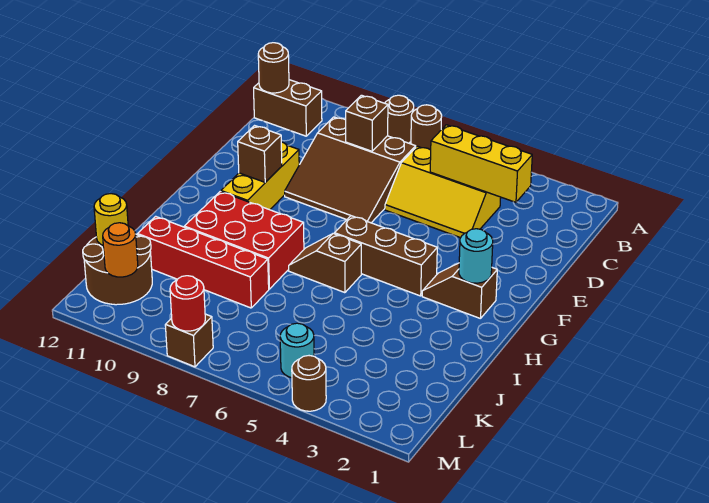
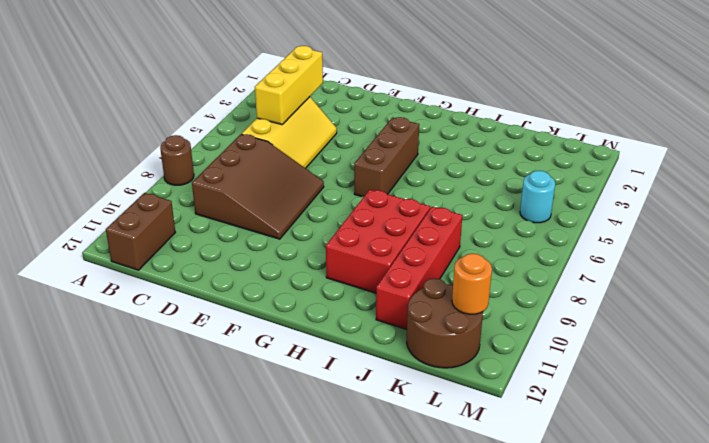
none -> brown 1x1 round brick [411,105,442,150]
none -> yellow 1x3 brick [221,142,299,210]
none -> brown 1x2 slope [422,263,497,319]

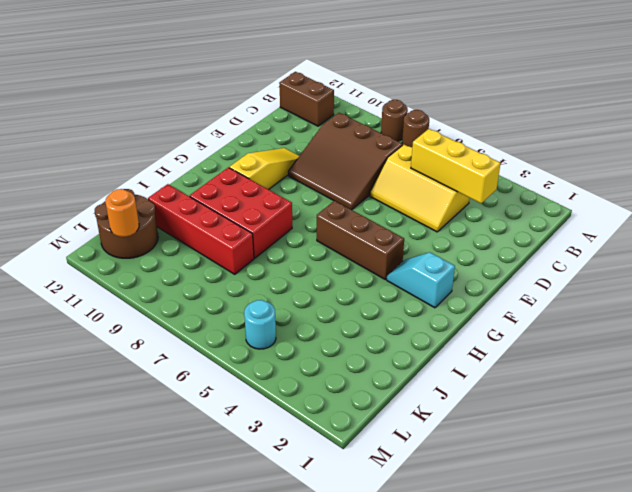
yellow 1x3 slope [229,148,299,190] -> yellow 1x3 brick [221,142,299,210]
cyan 1x2 slope [387,252,455,308] -> brown 1x2 slope [422,263,497,319]
none -> brown 1x2 slope [289,234,361,293]
none -> brown 1x1 round brick [292,356,326,411]
none -> brown 1x1 brick [165,314,213,367]

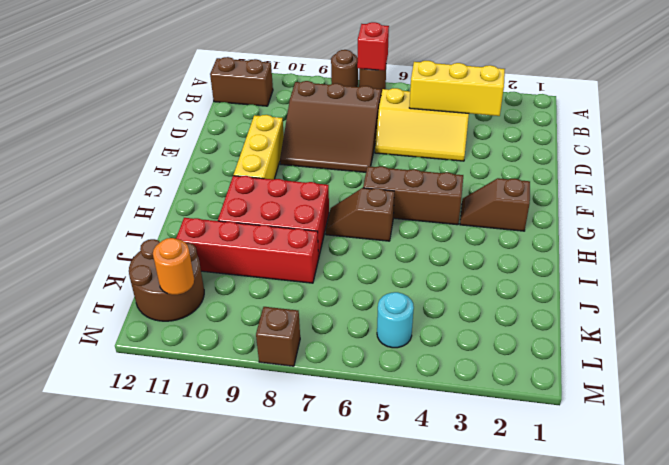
red 1x1 brick [357,22,389,71] -> none
none -> brown 1x1 round brick [292,356,326,411]
none -> brown 1x1 round brick [258,43,289,93]
none -> brown 1x1 brick [346,95,388,151]

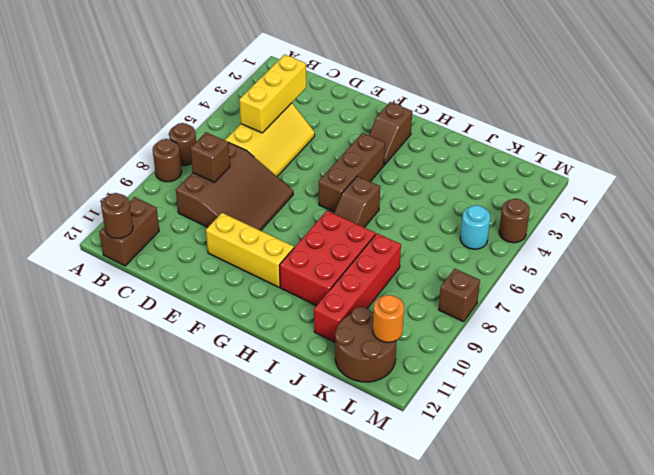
none -> brown 1x1 brick [238,126,282,182]
none -> cyan 1x1 round brick [459,229,493,283]
none -> yellow 1x1 round brick [94,194,128,245]

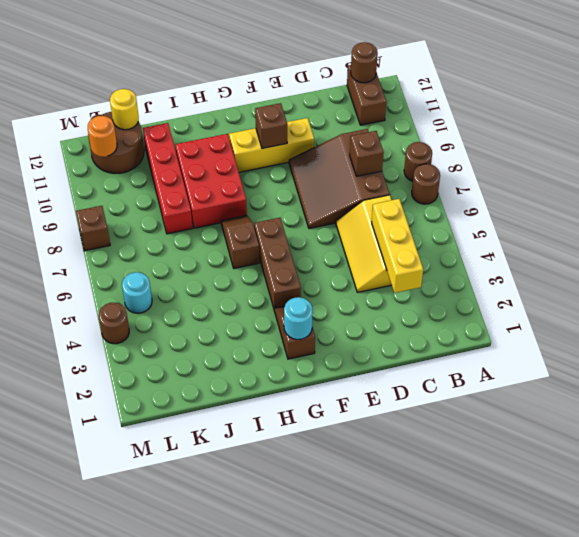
none -> red 1x1 round brick [170,276,205,331]

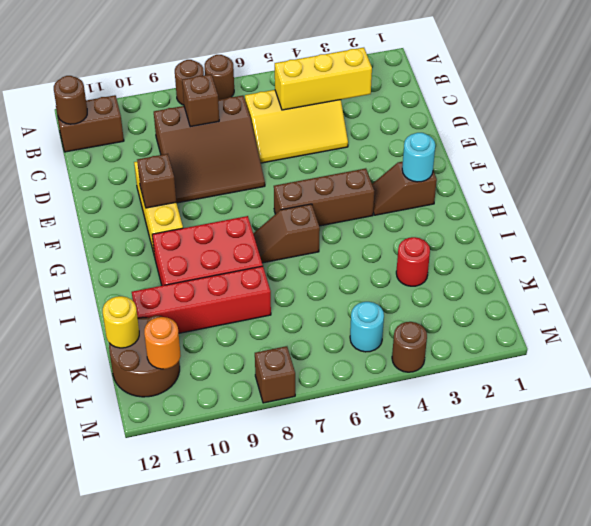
red 1x1 round brick [396,237,430,286] -> red 1x1 round brick moved to [170,276,205,331]

